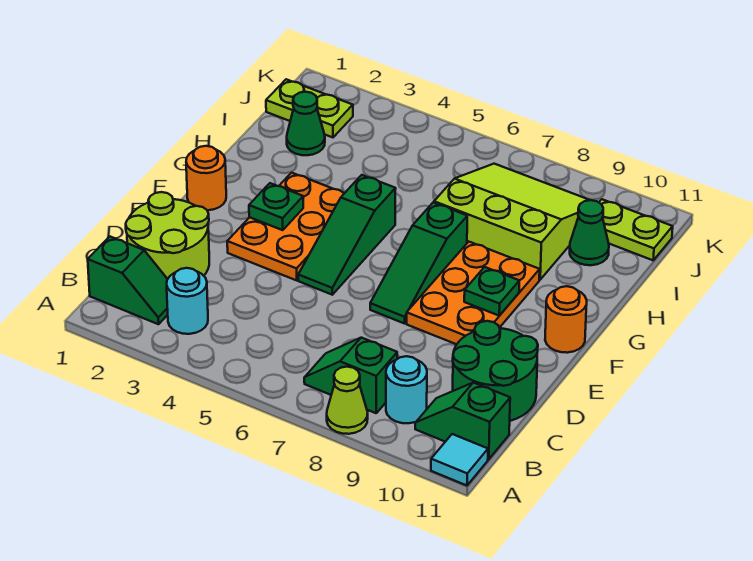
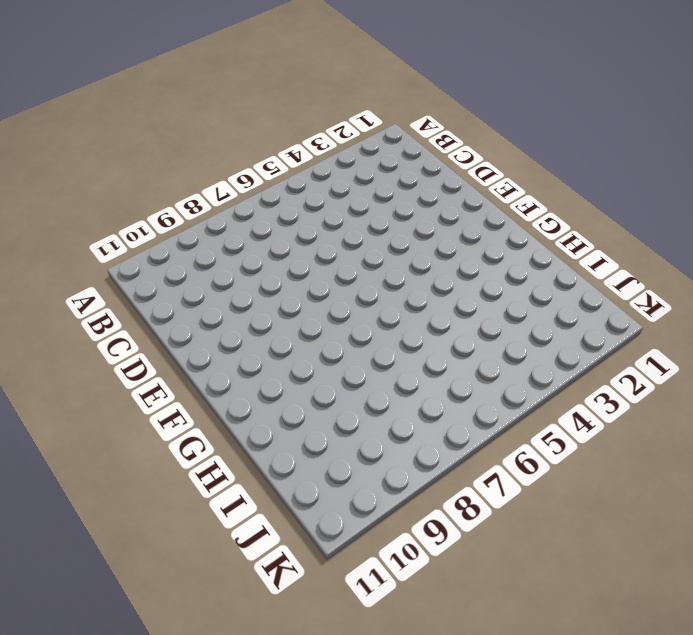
none -> lime 1x1 cone [327,367,368,434]
none -> cyan 1x1 tile [431,434,488,486]
none -> green 1x2 slope [88,236,168,324]

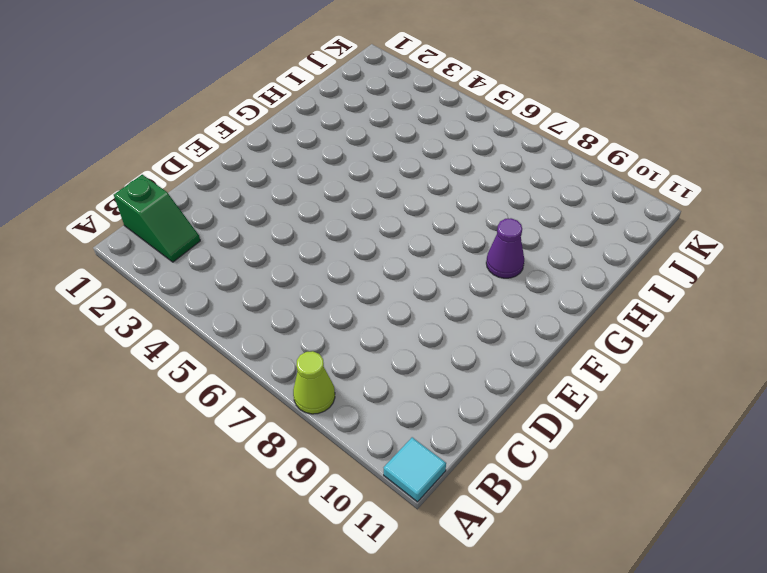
purple 1x1 cone [486,218,524,278] -> orange 2x3 plate [407,242,540,344]
none -> cyan 1x1 round brick [167,268,208,334]
none -> green 1x2 slope [304,338,397,413]
none -> cyan 1x1 round brick [386,356,427,423]

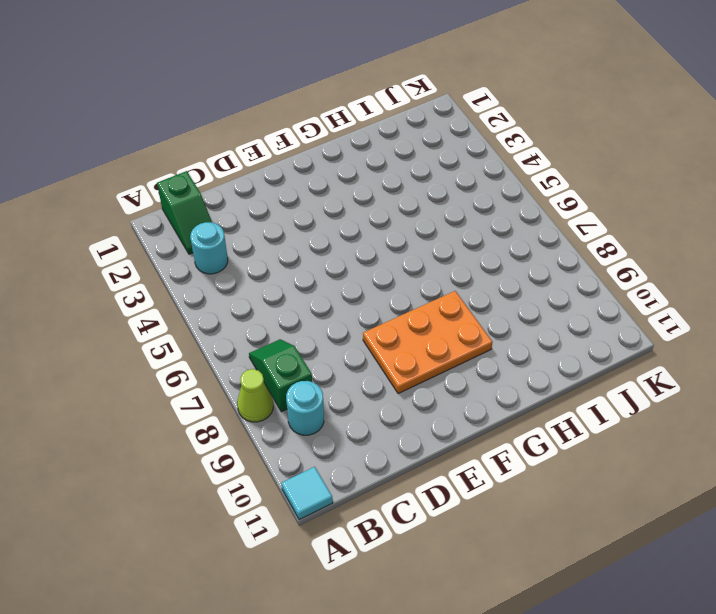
none -> green 1x2 slope [415,383,510,459]
none -> lime 2x2 round brick [126,192,209,279]
none -> green 2x2 round brick [453,321,538,421]

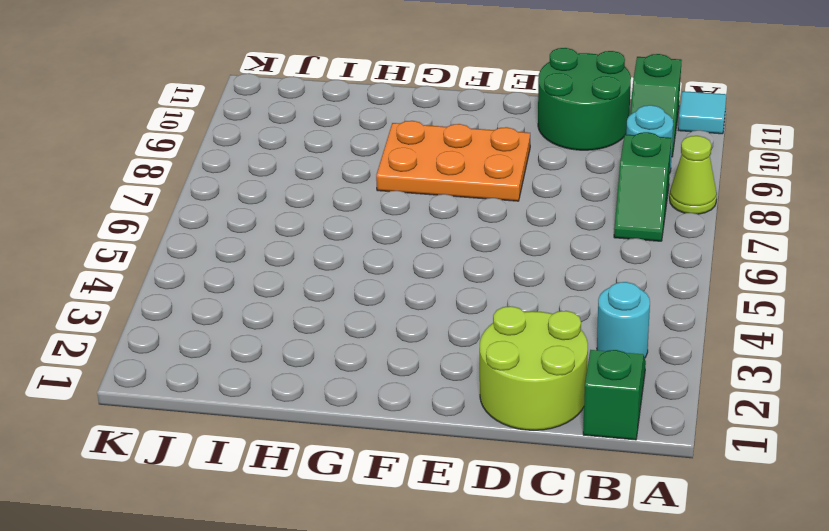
none -> orange 2x3 plate [227,173,344,280]
none -> green 1x3 slope [298,175,396,295]
none -> green 1x3 slope [370,203,467,324]

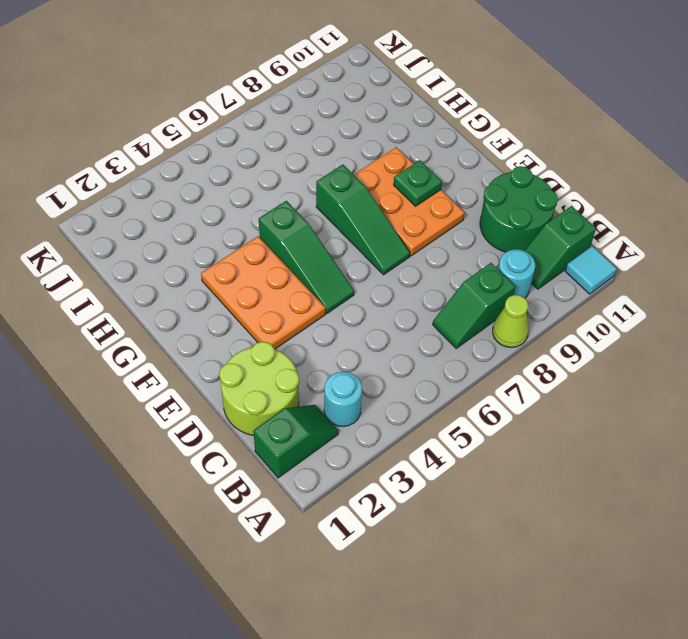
none -> orange 1x1 round brick [186,146,226,210]
none -> orange 1x1 round brick [545,286,587,353]
none -> lime 3x3 slope [434,164,589,280]

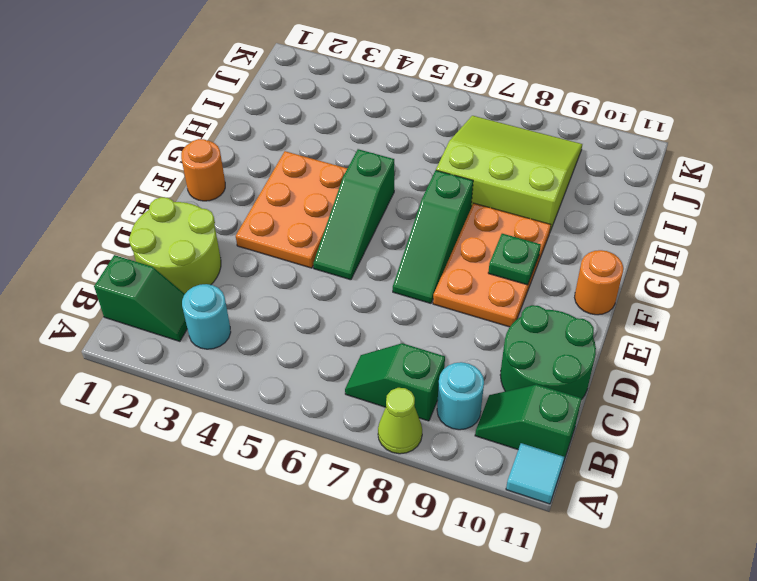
none -> green 1x1 cone [287,92,325,155]
none -> green 1x1 cone [570,200,609,265]
none -> lime 1x2 plate [266,79,353,137]

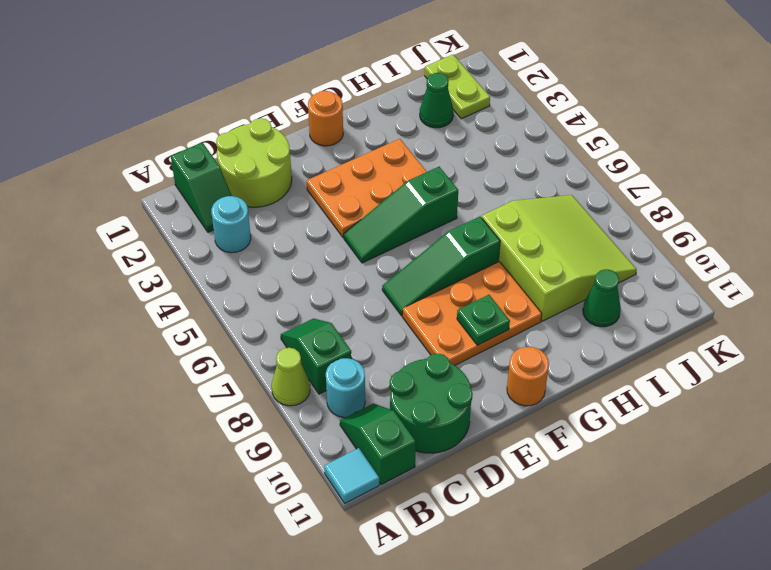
none -> lime 1x2 plate [599,199,673,260]
none -> green 1x1 plate [249,183,303,230]

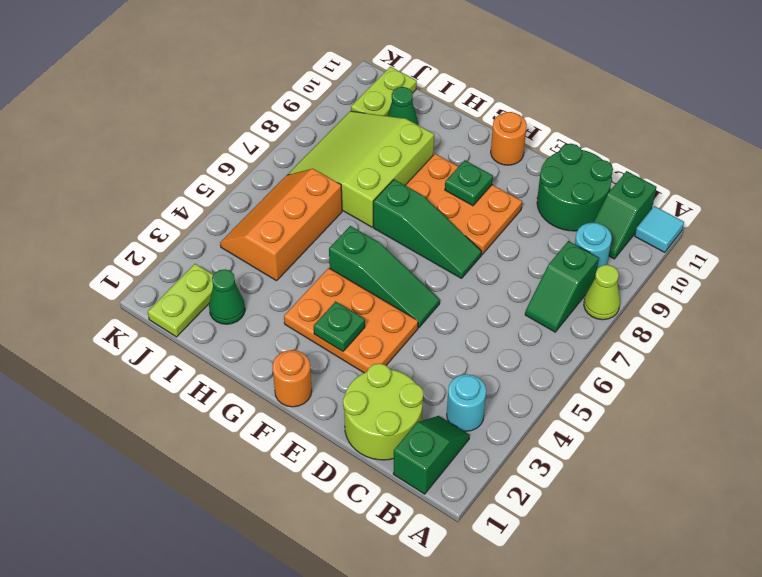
orange 2x3 slope [220,169,342,281] -> none

